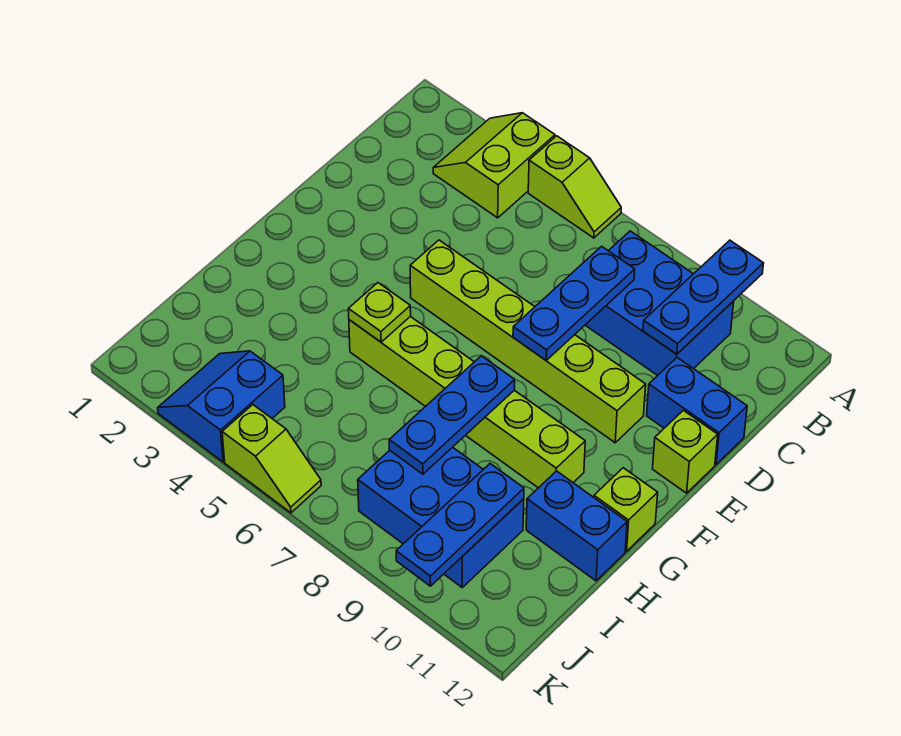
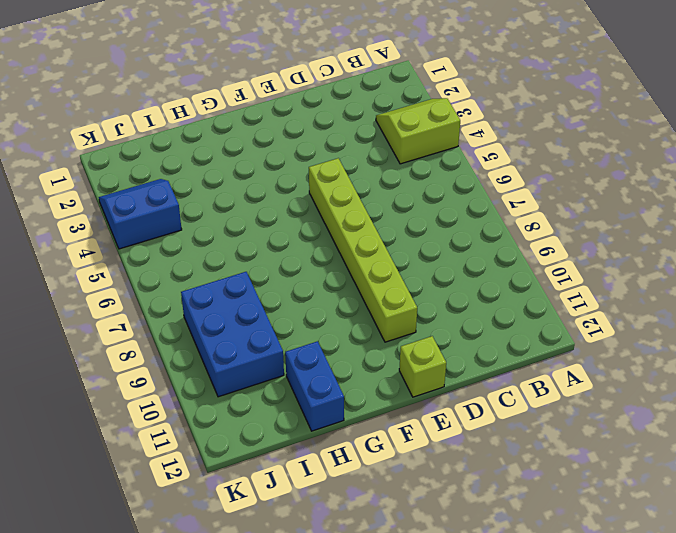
none -> lime 1x2 slope [528,136,621,238]
none -> blue 2x3 brick [586,231,734,376]
none -> blue 1x2 brick [647,358,747,465]

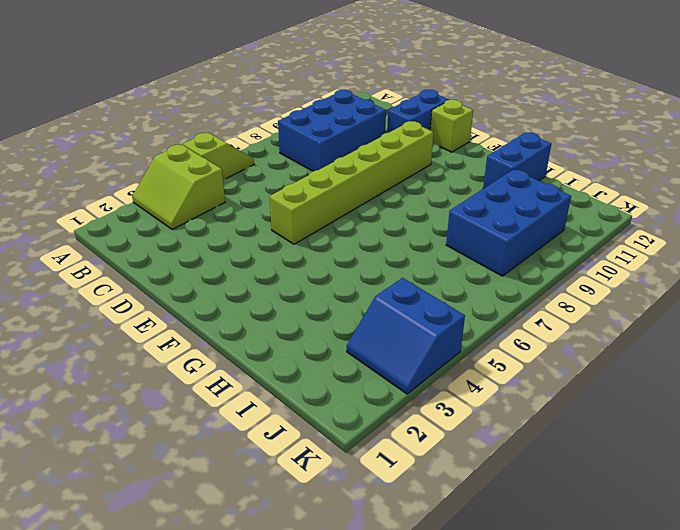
none -> lime 1x6 brick [349,316,585,488]
none -> lime 1x1 brick [594,468,658,551]
none -> lime 1x2 slope [222,405,321,513]

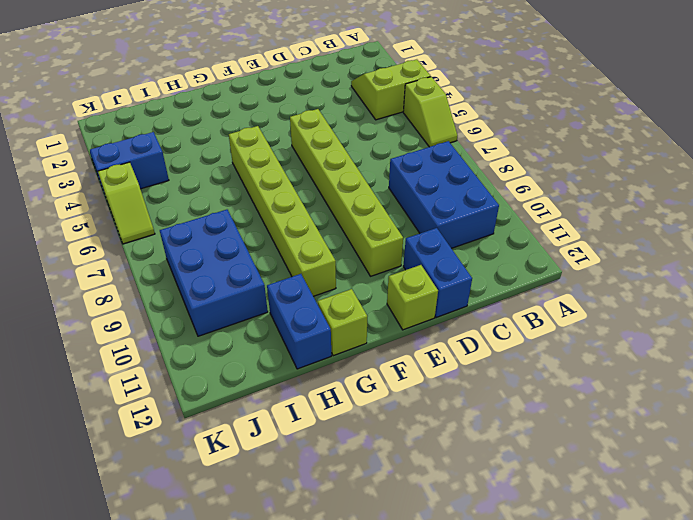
none -> blue 1x3 plate [643,240,764,354]
none -> blue 1x3 plate [513,246,635,360]
none -> lime 1x1 plate [348,283,411,342]

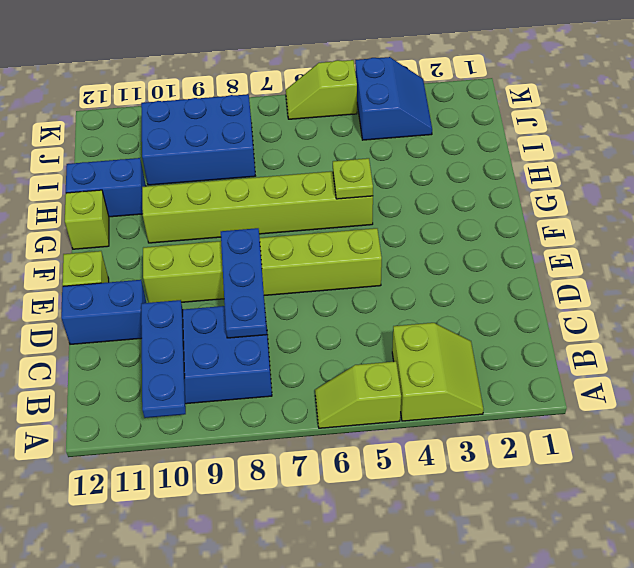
none -> blue 1x3 plate [389,356,515,474]
none -> blue 1x3 plate [396,464,524,586]

